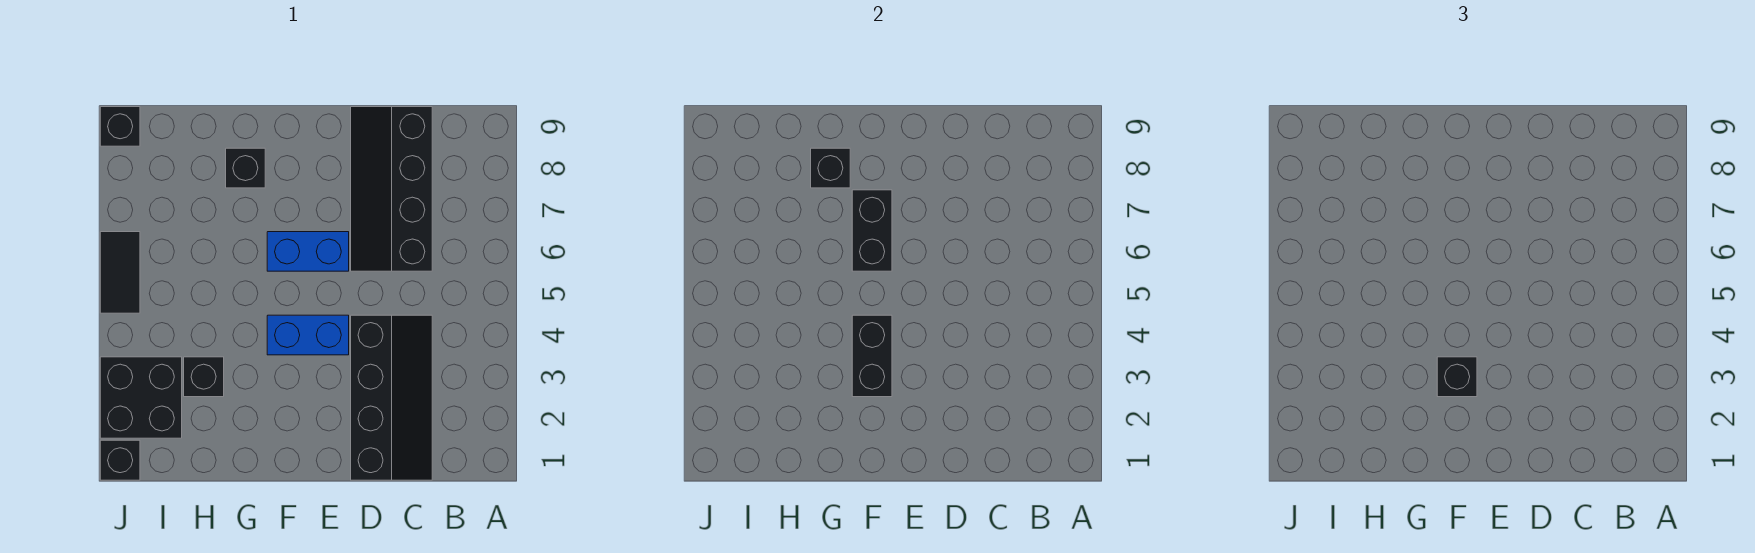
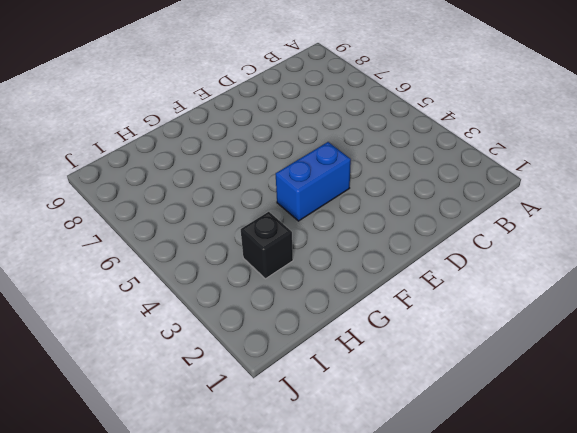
none -> black 2x4 slope [351,315,432,480]
none -> black 2x4 slope [351,107,432,271]
none -> blue 1x2 brick [267,232,349,271]

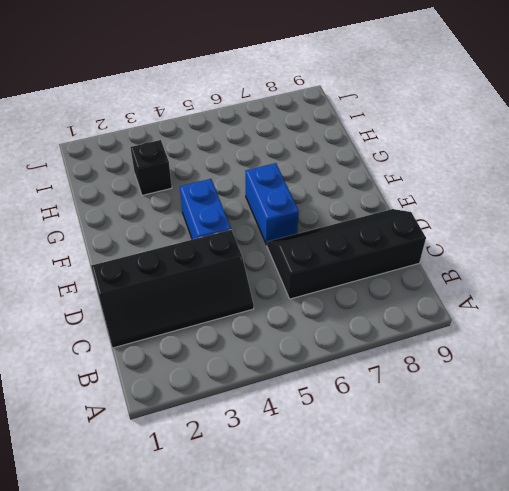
none -> black 1x1 brick [226,148,265,188]
none -> black 2x2 brick [100,357,182,438]
none -> black 1x1 brick [100,440,140,480]

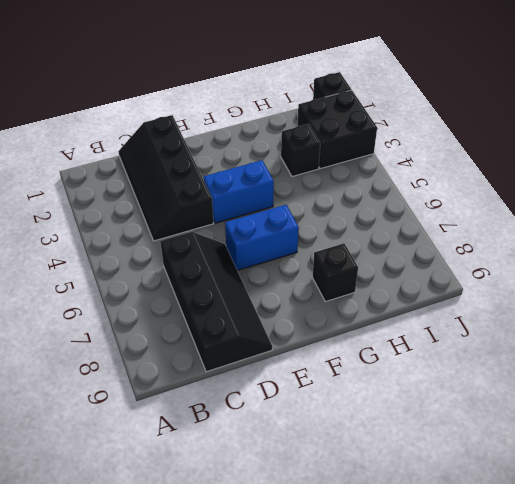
none -> black 1x2 tile [100,232,140,313]
none -> black 1x1 brick [100,107,140,146]
none -> black 1x2 brick [852,315,892,397]

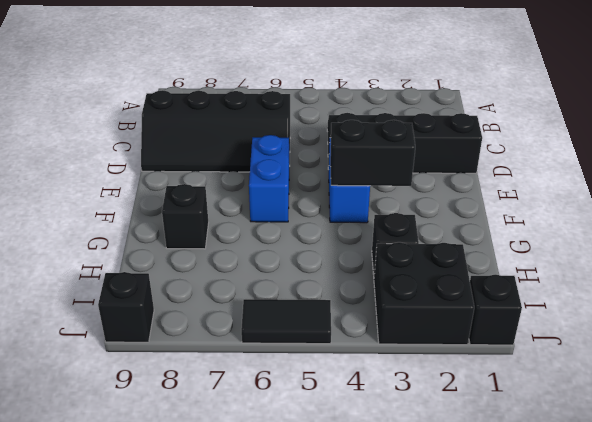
none -> black 1x2 brick [852,190,892,271]
none -> black 1x1 brick [811,148,850,188]
none -> black 1x1 brick [1437,357,1477,397]

